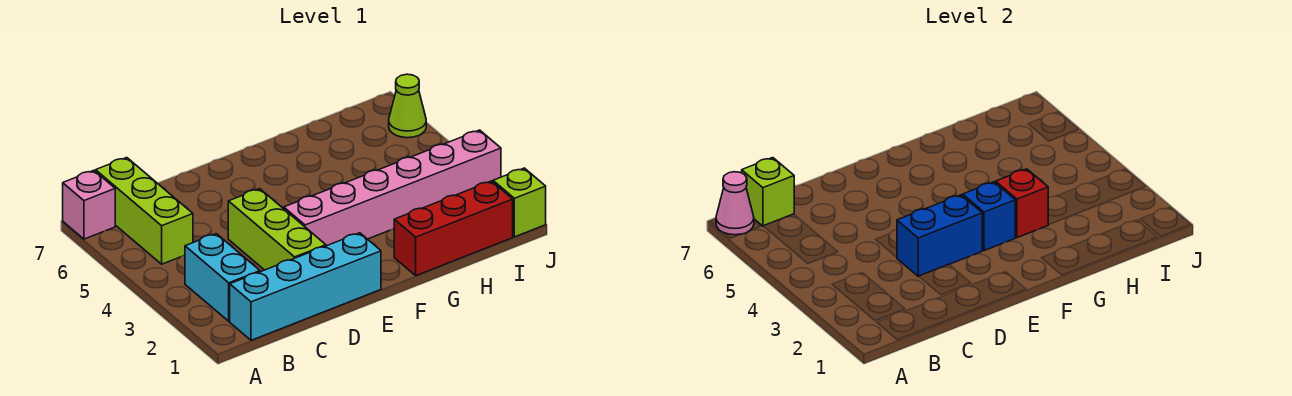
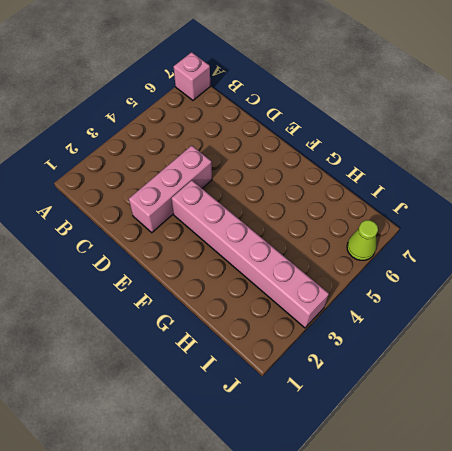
pink 1x3 brick [129,146,212,233] -> lime 1x3 brick [228,189,326,270]
none -> cyan 1x4 brick [230,233,381,340]
none -> cyan 1x2 brick [185,234,260,321]
none -> lime 1x3 brick [96,158,193,264]

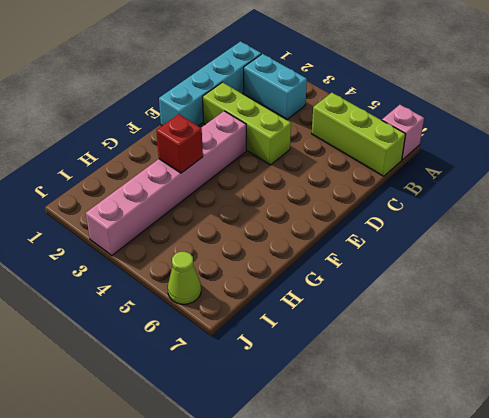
none -> red 1x3 brick [394,181,513,276]
none -> lime 1x1 brick [493,168,546,237]
none -> pink 1x1 cone [716,172,754,235]

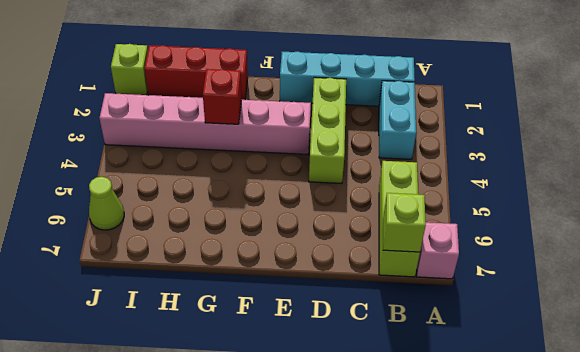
none -> pink 1x1 cone [716,172,754,235]
none -> blue 1x2 brick [897,195,982,276]
none -> blue 1x1 brick [963,182,1015,251]

